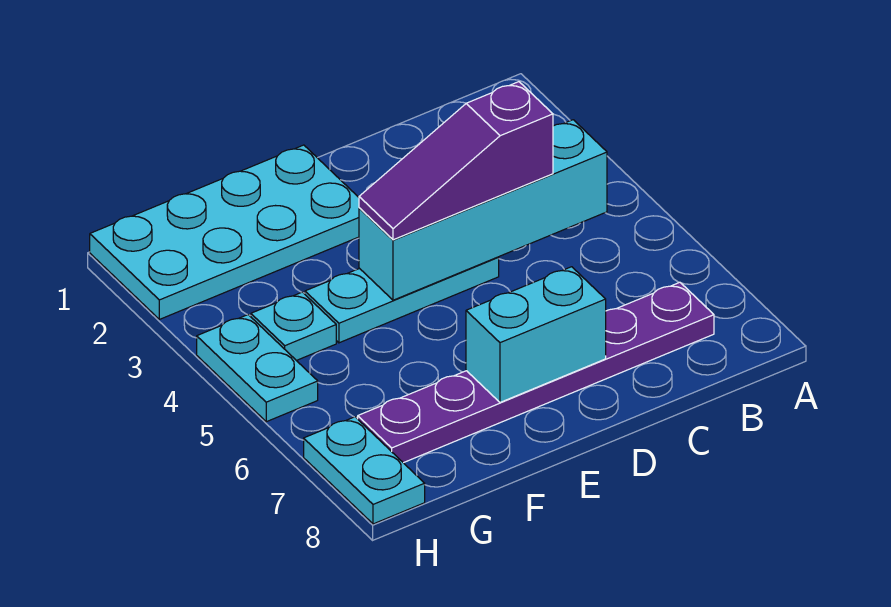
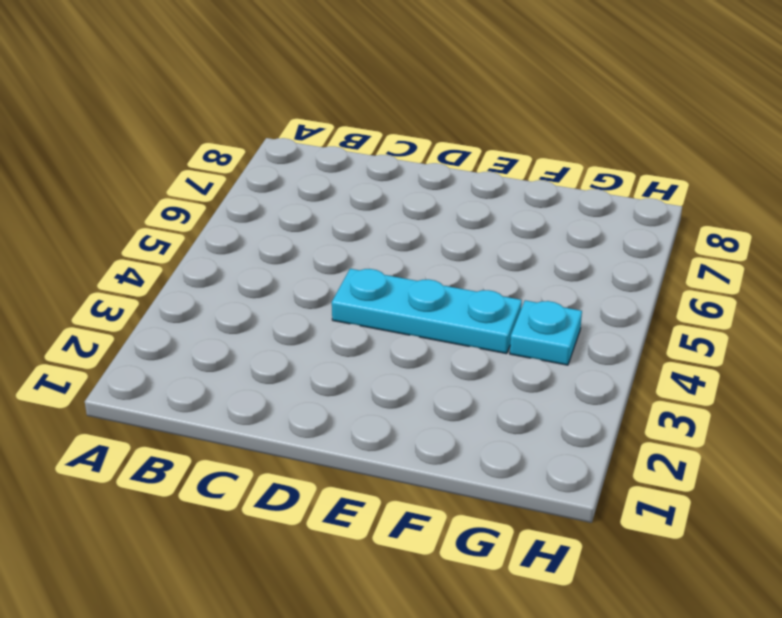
none -> purple 1x6 plate [358,282,714,463]
none -> cyan 2x4 plate [90,145,359,319]

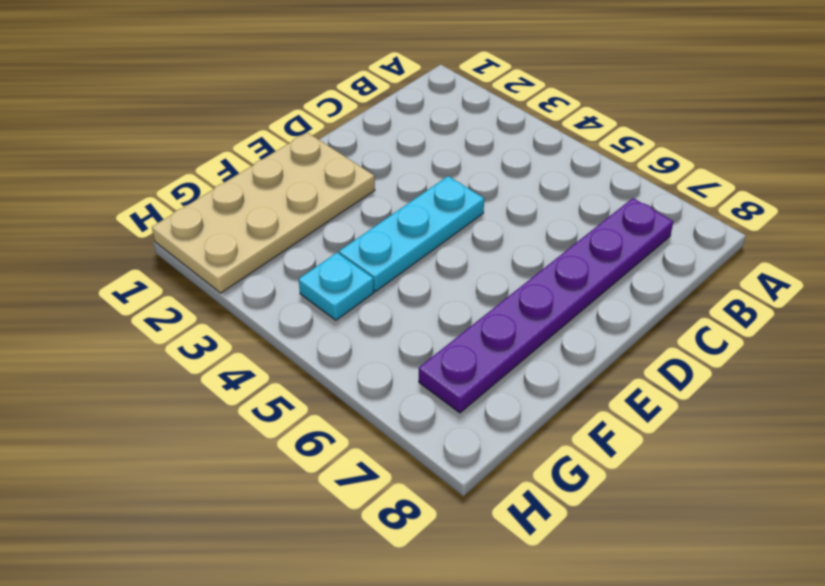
tan 2x4 plate [152,132,375,293] -> cyan 2x4 plate [90,145,359,319]
none -> cyan 1x2 plate [197,315,318,422]
none -> cyan 1x2 plate [304,417,425,524]

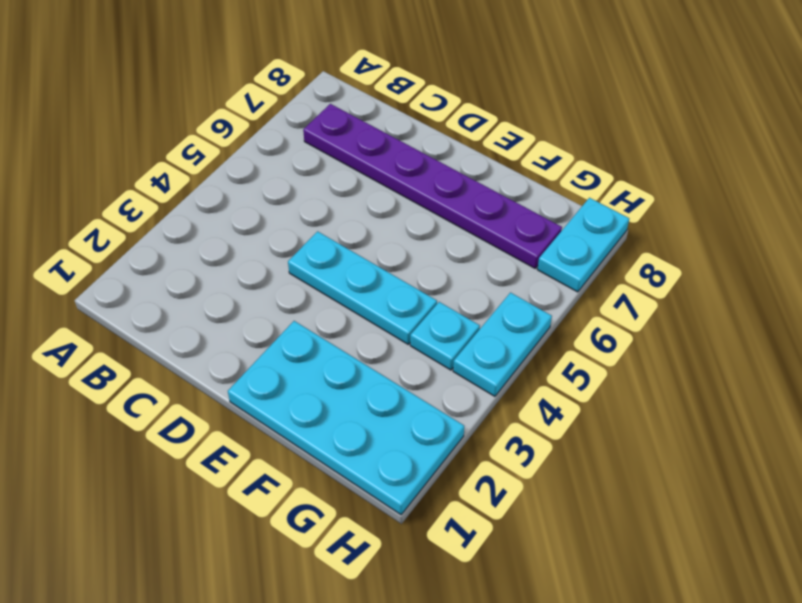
none -> cyan 1x4 brick [359,120,607,300]
none -> cyan 1x2 brick [466,267,606,402]

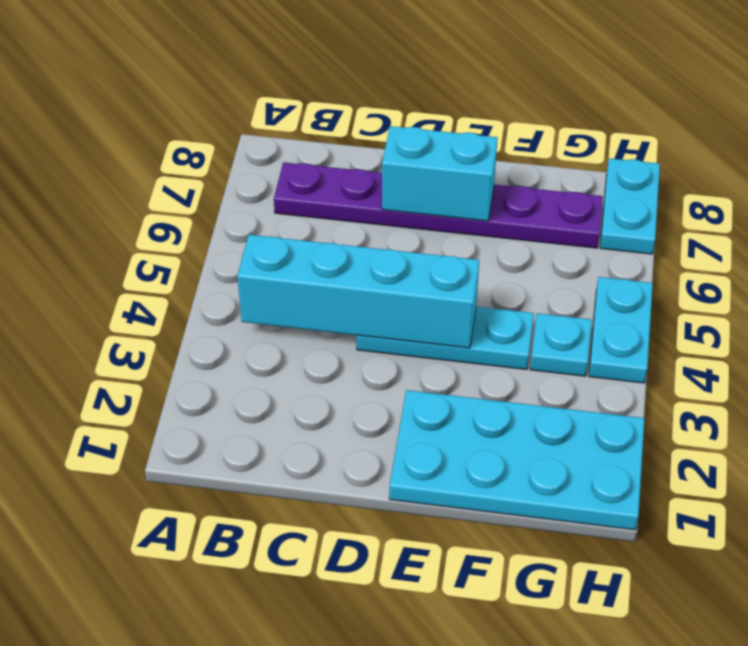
none -> purple 1x3 slope [359,82,553,240]

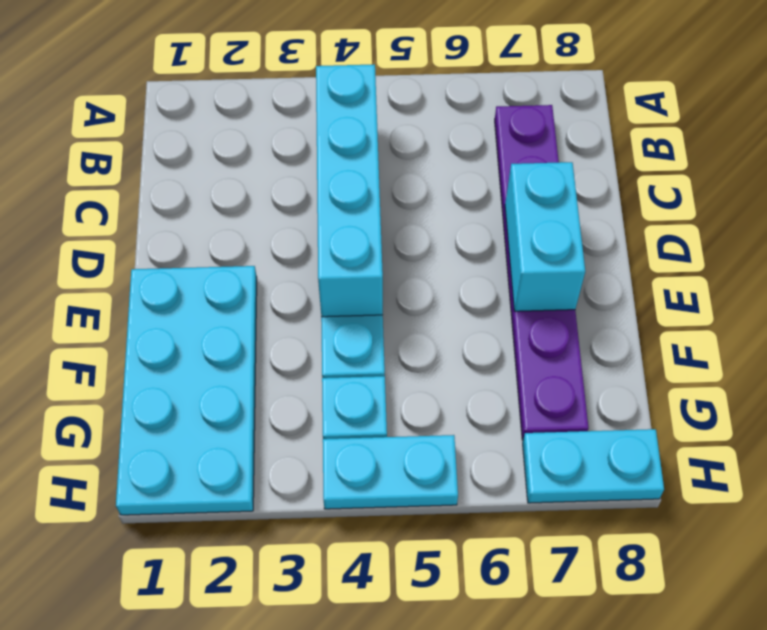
none -> purple 1x3 slope [359,82,553,240]

